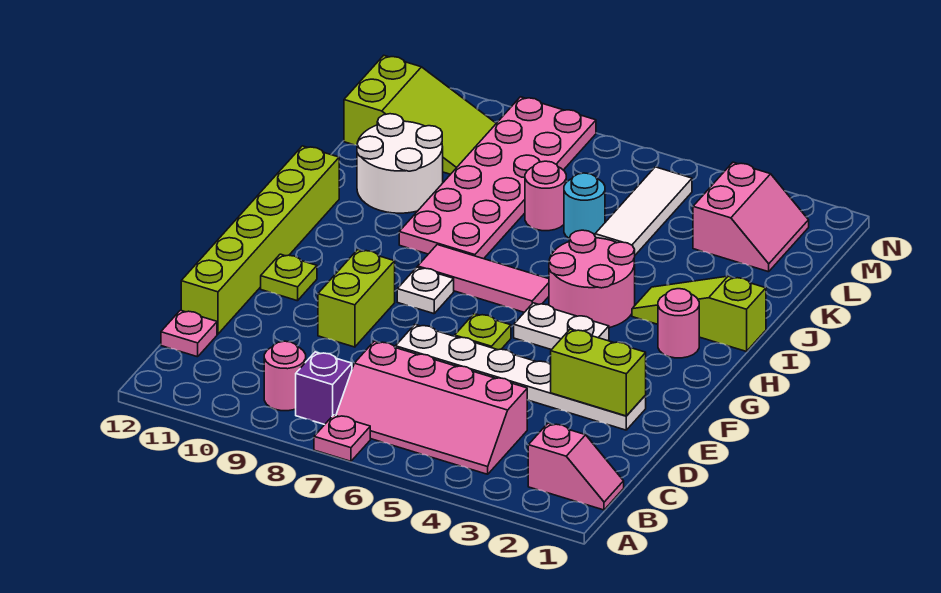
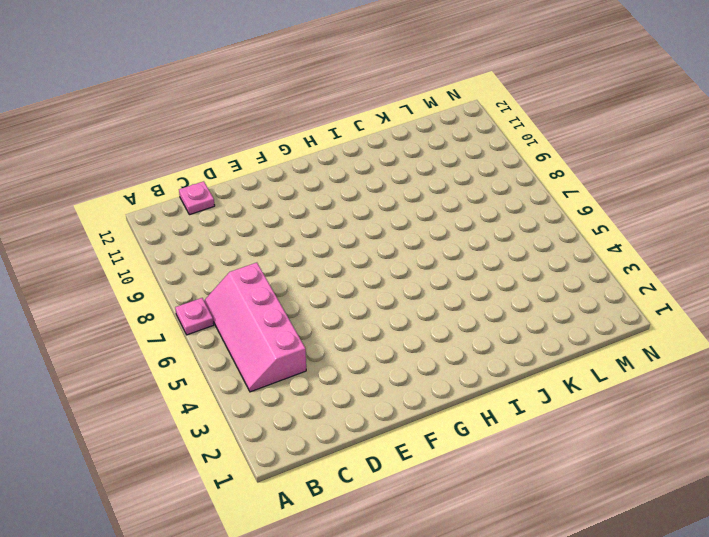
none -> pink 1x2 slope [528,423,624,510]
none -> purple 1x1 brick [296,352,352,425]
none -> pink 1x1 round brick [264,341,306,411]

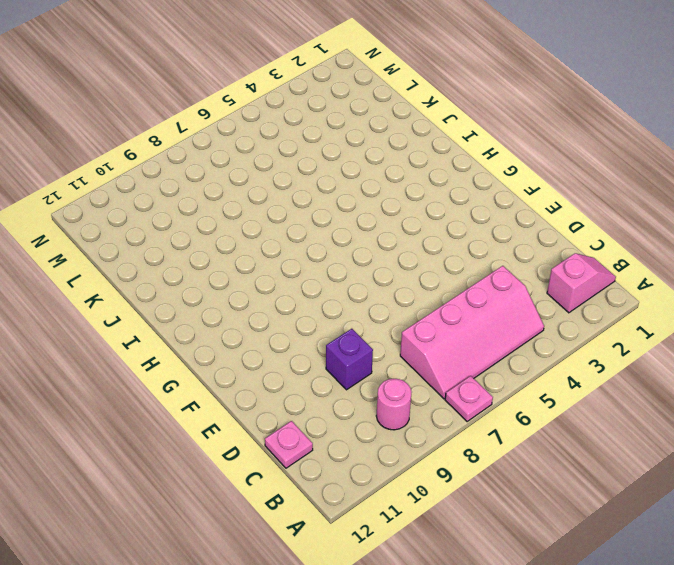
purple 1x1 brick [326,329,373,390] -> purple 1x1 brick moved to [296,352,352,425]
none -> lime 1x6 brick [181,146,339,334]
none -> white 1x6 plate [396,324,646,430]
none -> lime 1x2 brick [318,250,395,347]

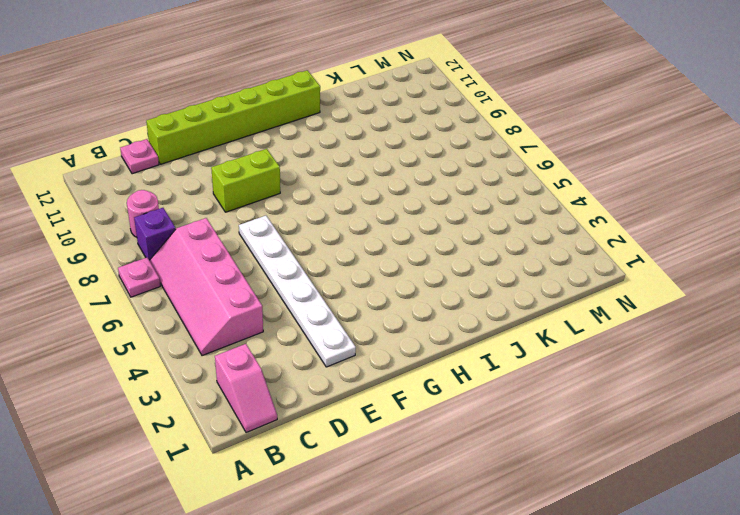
none -> lime 1x1 plate [455,314,511,350]
none -> lime 1x1 plate [261,254,317,301]
none -> white 1x2 plate [514,303,609,350]

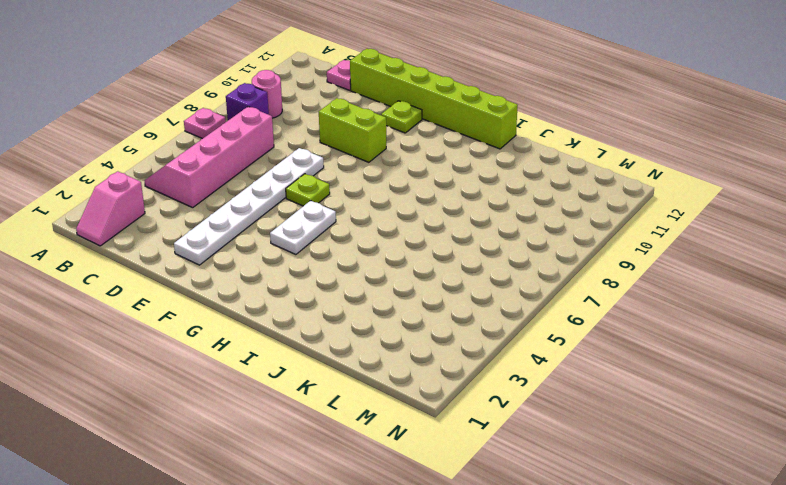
none -> white 1x1 plate [397,267,454,314]
none -> pink 1x1 round brick [658,289,699,358]
none -> pink 2x2 round brick [549,230,635,328]

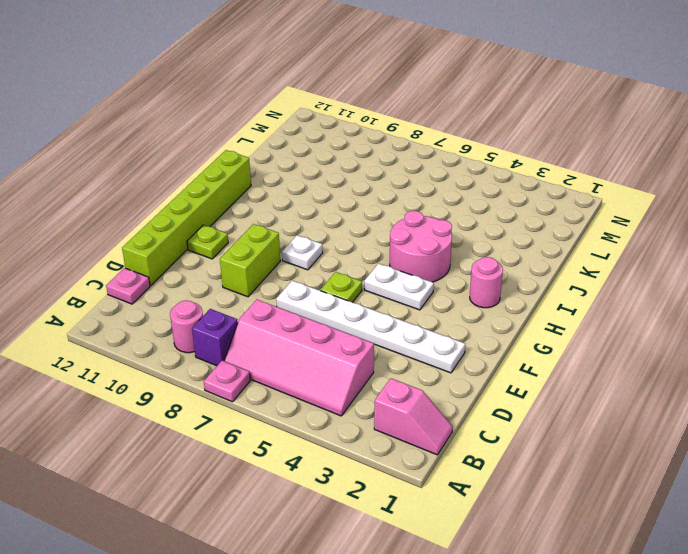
none -> pink 1x3 tile [418,245,549,312]
none -> lime 1x3 slope [632,276,766,352]
none -> pink 2x6 plate [399,97,596,259]

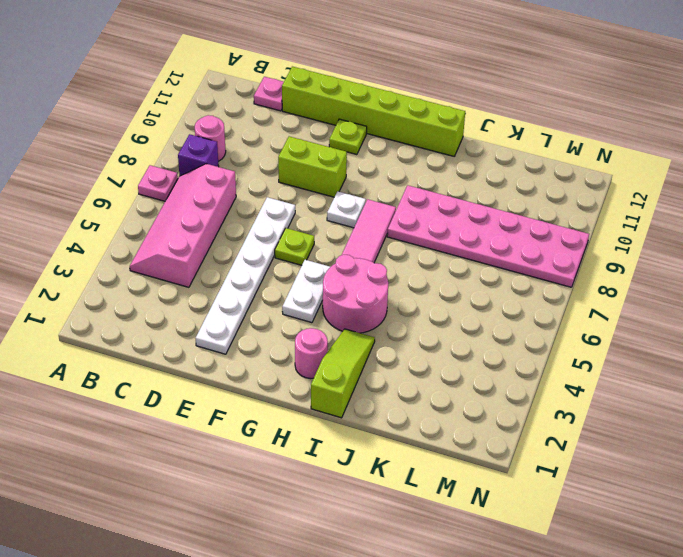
none -> pink 1x2 slope [528,423,624,510]
none -> white 2x2 round brick [357,114,443,213]
none -> white 1x3 tile [595,167,692,255]

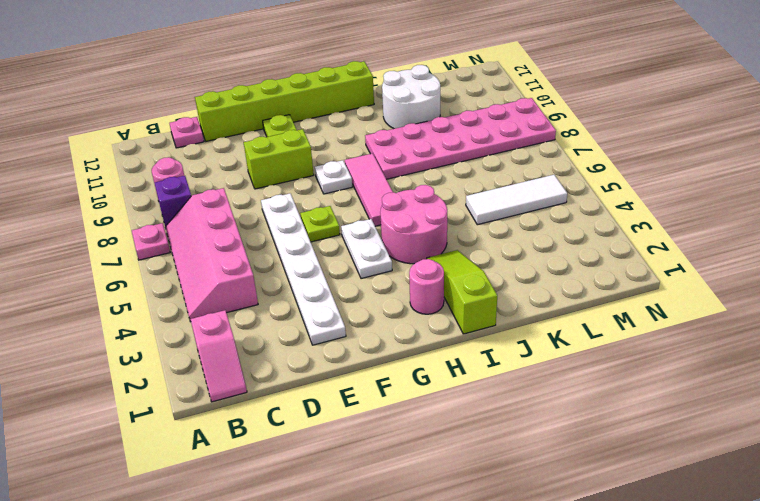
none -> cyan 1x1 round brick [564,173,605,238]
none -> pink 1x1 round brick [525,161,566,231]
none -> pink 2x2 slope [693,162,809,272]

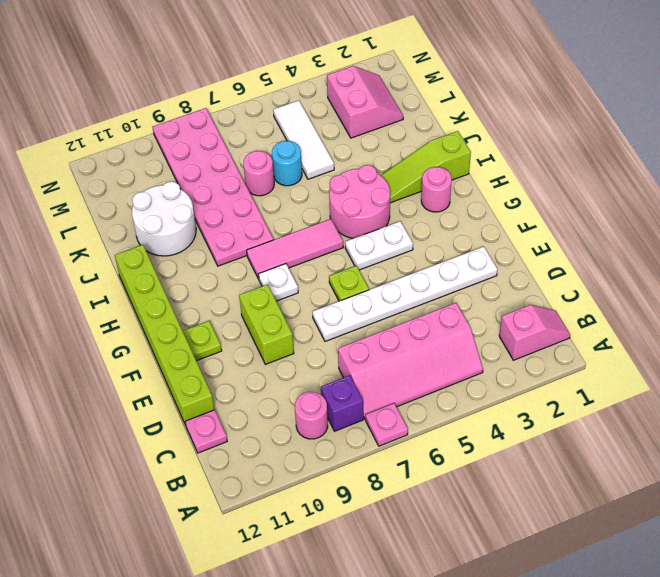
none -> lime 2x3 slope [344,56,496,174]
none -> lime 1x2 brick [551,329,646,416]

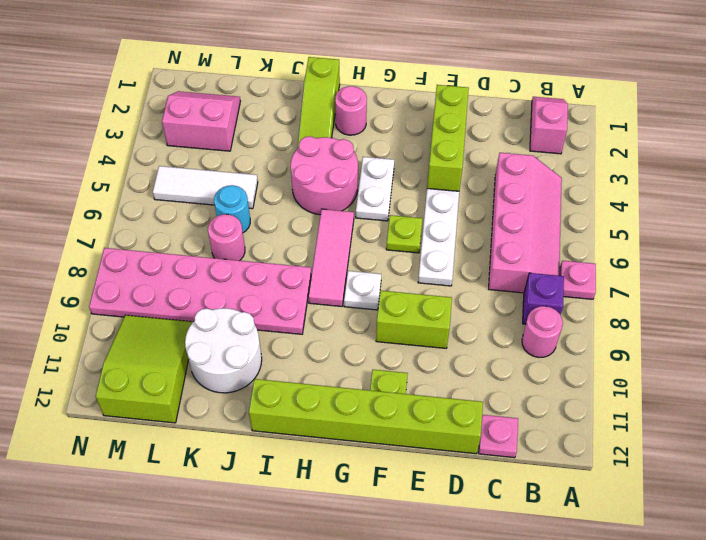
lime 1x3 brick [427,85,469,191] -> lime 1x2 brick [551,329,646,416]

